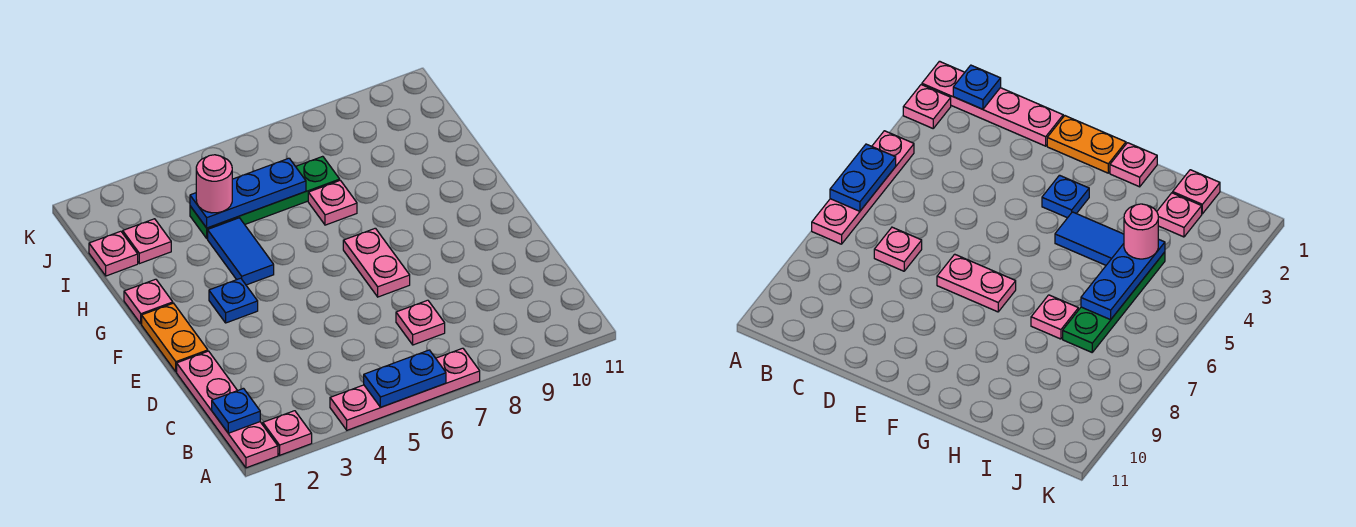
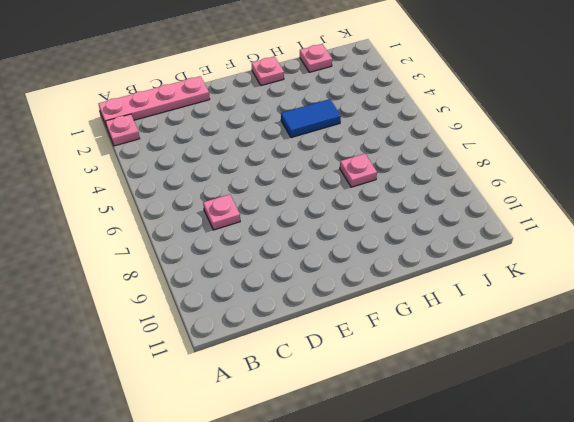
none -> pink 1x4 plate [330,348,480,430]
none -> orange 1x2 plate [142,303,208,372]
none -> pink 1x2 plate [343,228,410,297]

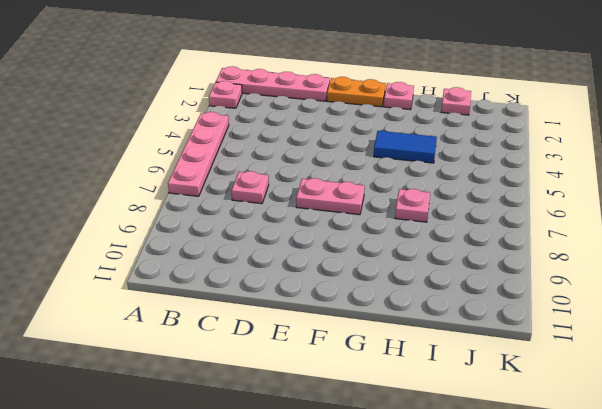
none -> blue 1x1 plate [209,278,258,323]
none -> pink 1x1 plate [123,219,171,264]
none -> green 1x4 plate [190,156,340,238]

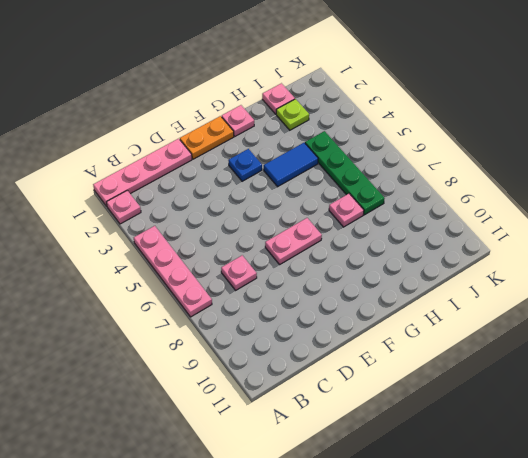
lime 1x1 plate [276,99,309,130] -> pink 1x1 plate [123,219,171,264]
none -> blue 1x2 plate [364,350,446,407]
none -> blue 1x1 plate [212,389,260,433]
none -> blue 1x3 plate [190,158,306,228]

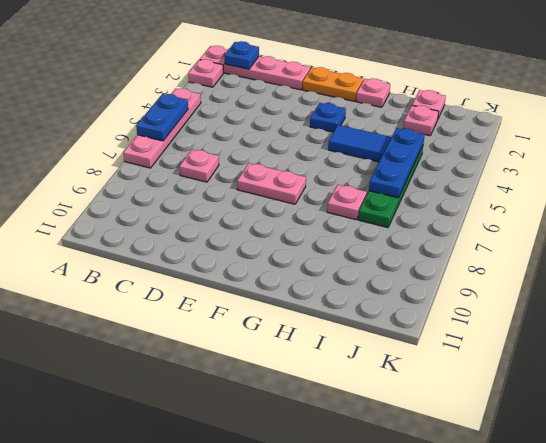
none -> pink 1x1 round brick [196,155,232,213]

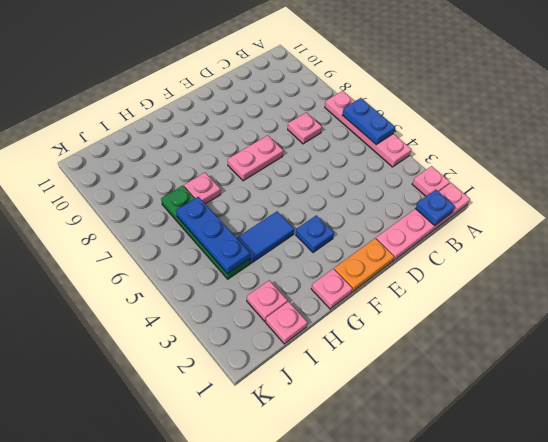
none -> pink 1x1 round brick [196,155,232,213]

